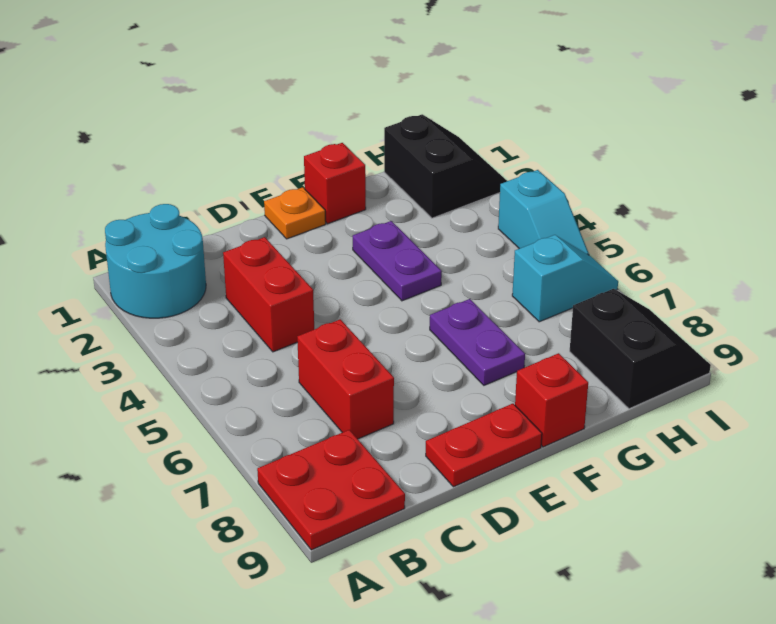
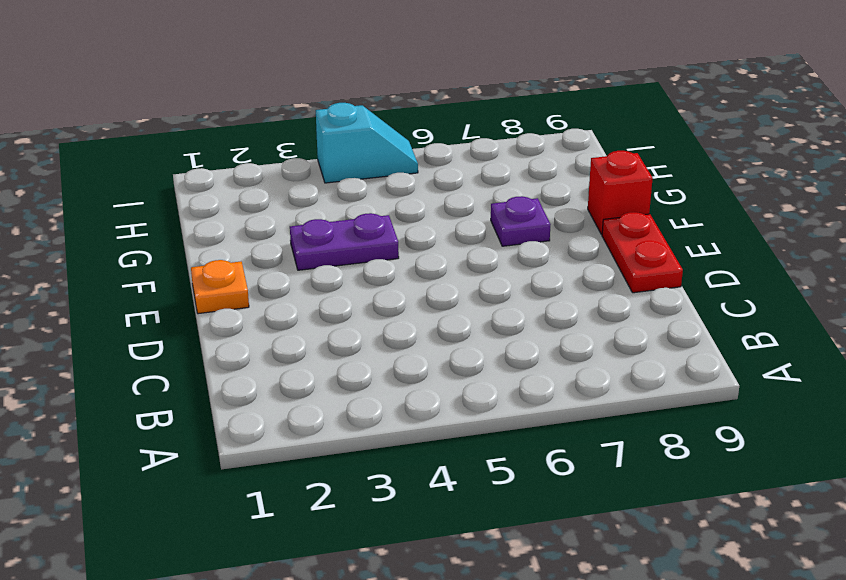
purple 1x1 plate [491,196,551,246] -> purple 1x2 plate [430,299,525,385]
none -> cyan 2x2 round brick [105,204,206,318]
none -> red 2x2 plate [257,430,405,550]
none -> red 1x2 brick [223,237,314,352]

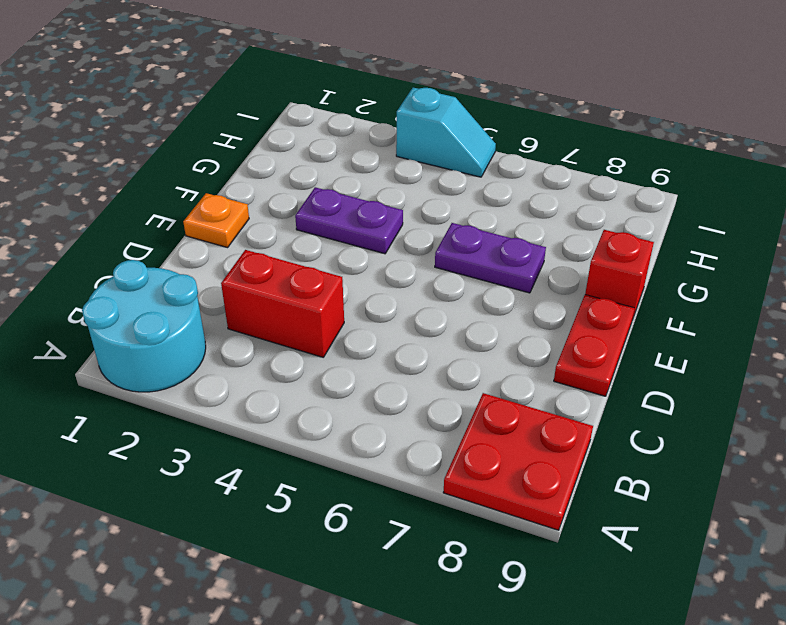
none -> red 1x2 brick [297,319,394,439]
none -> red 1x1 brick [304,143,366,224]
none -> black 2x2 slope [384,114,507,218]

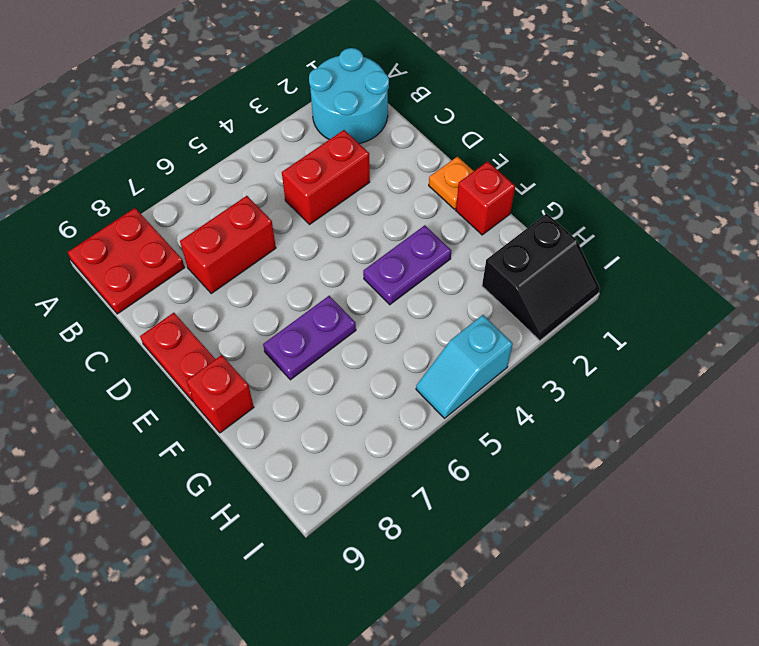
none -> cyan 1x2 slope [512,235,618,322]
none -> black 2x2 slope [570,289,711,409]

